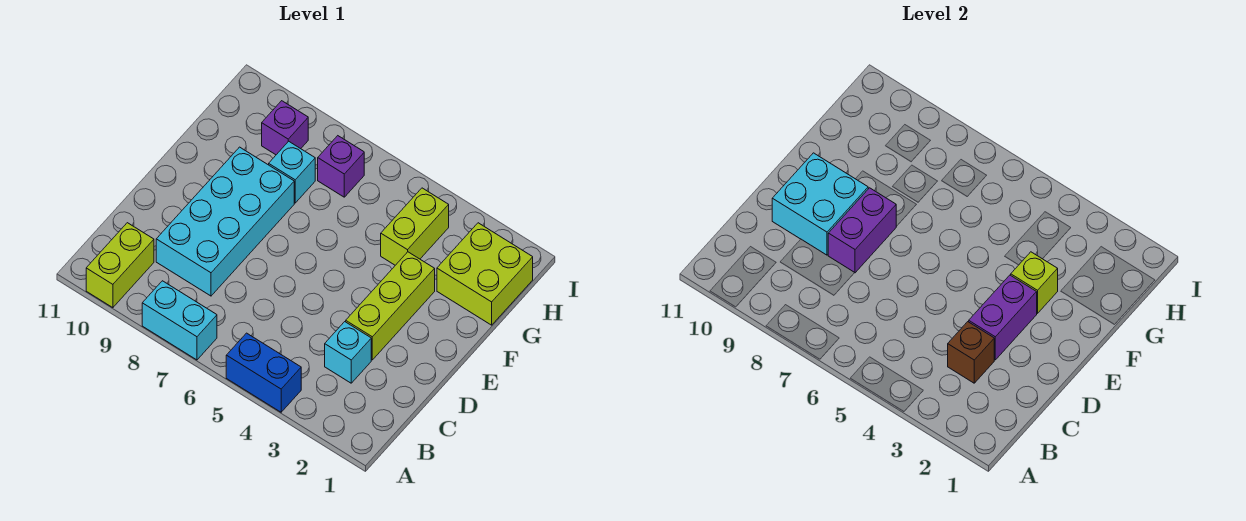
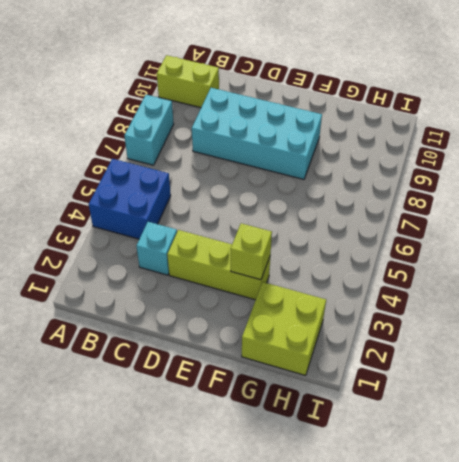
blue 2x2 brick [89,159,171,239] -> blue 1x2 brick [226,333,301,412]
none -> lime 1x2 brick [381,188,449,265]
none -> cyan 1x1 brick [269,141,315,203]
none -> purple 1x1 brick [318,136,364,197]

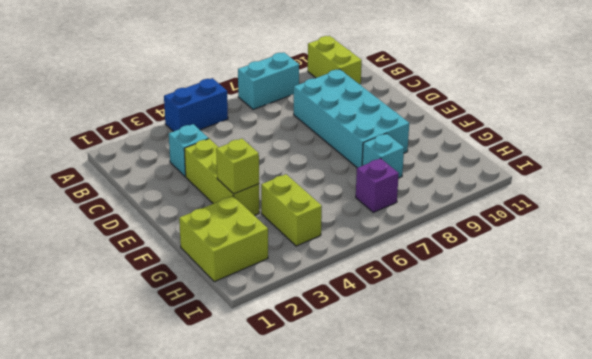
none -> purple 1x1 brick [262,101,308,155]
none -> brown 1x1 brick [948,322,994,383]
none -> purple 1x2 brick [969,275,1037,360]

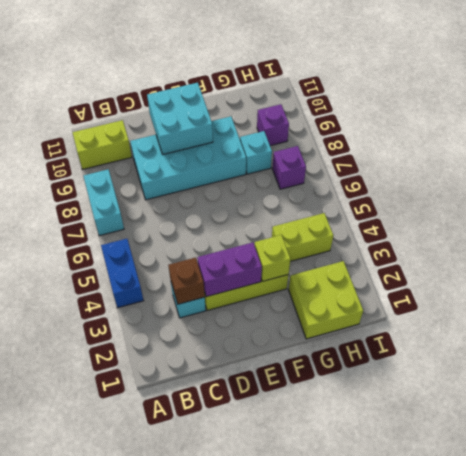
none -> purple 1x2 brick [828,188,896,273]

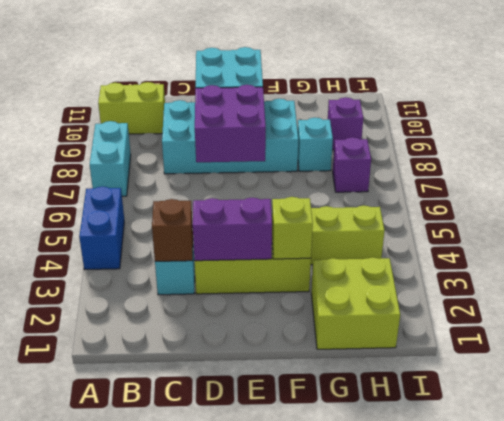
purple 2x2 brick [195,85,266,162] -> purple 1x2 brick [828,188,896,273]

